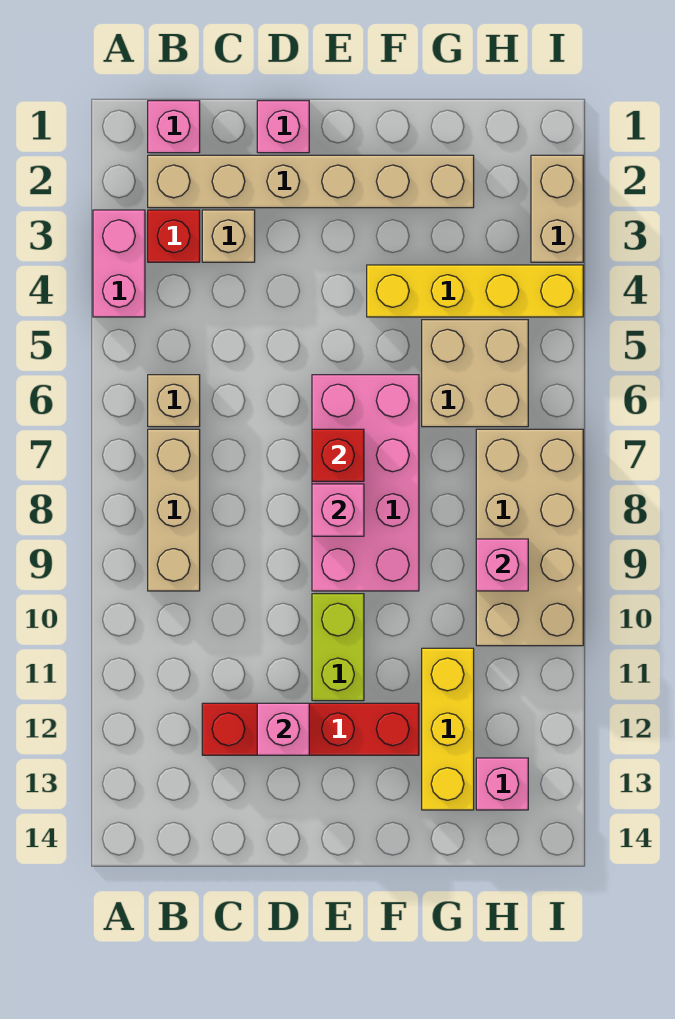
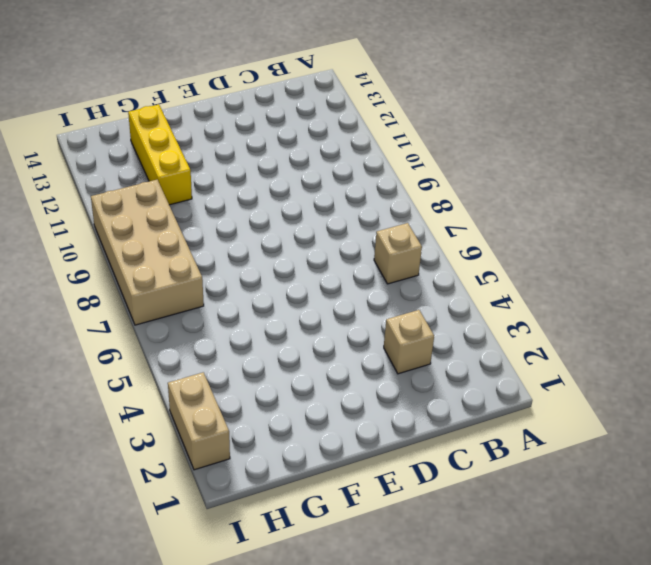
none -> pink 1x2 brick [93,210,145,317]
none -> pink 1x1 brick [148,101,200,153]
none -> tan 1x6 brick [148,155,474,208]

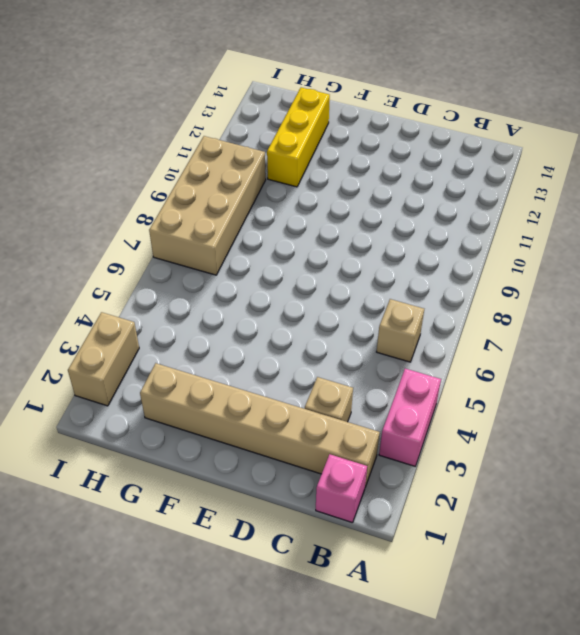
none -> red 1x1 brick [148,210,200,262]
none -> tan 1x3 brick [148,429,200,591]
none -> red 1x4 brick [202,703,419,755]

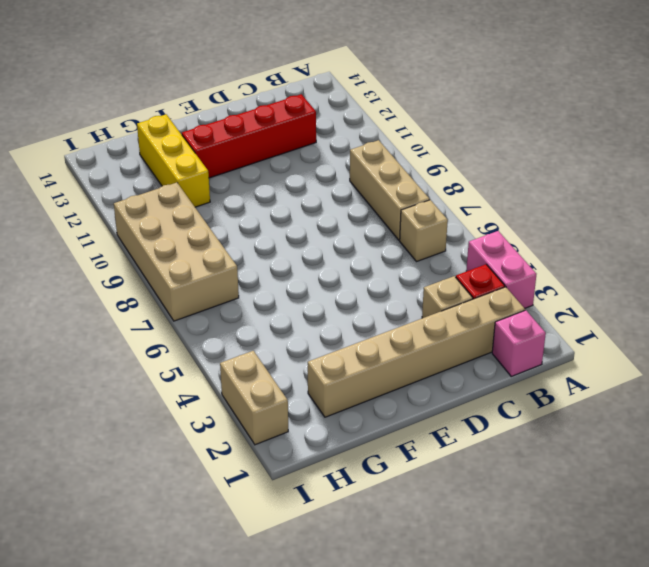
none -> pink 1x1 brick [257,101,309,153]
none -> pink 2x4 brick [312,375,419,591]
none -> lime 1x2 brick [312,594,364,701]

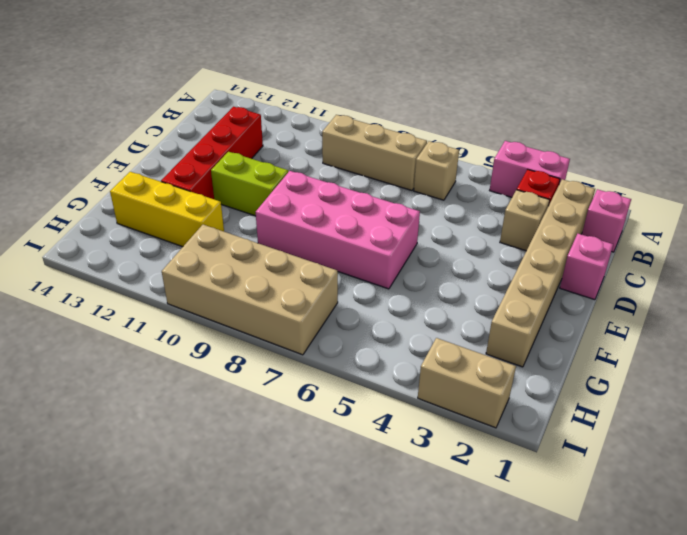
none -> yellow 1x4 brick [367,265,583,317]
none -> tan 2x2 brick [422,320,528,427]
none -> pink 1x1 brick [476,758,528,810]

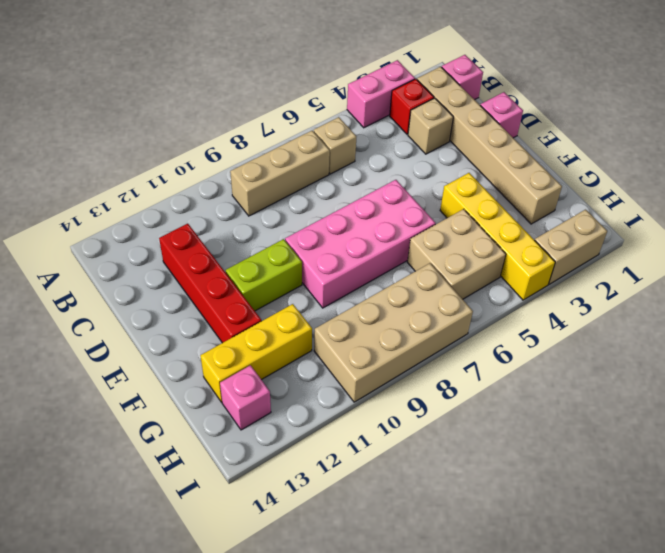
none -> pink 1x1 brick [257,703,309,755]
none -> red 1x1 brick [312,429,364,481]
none -> pink 1x1 brick [312,484,364,536]

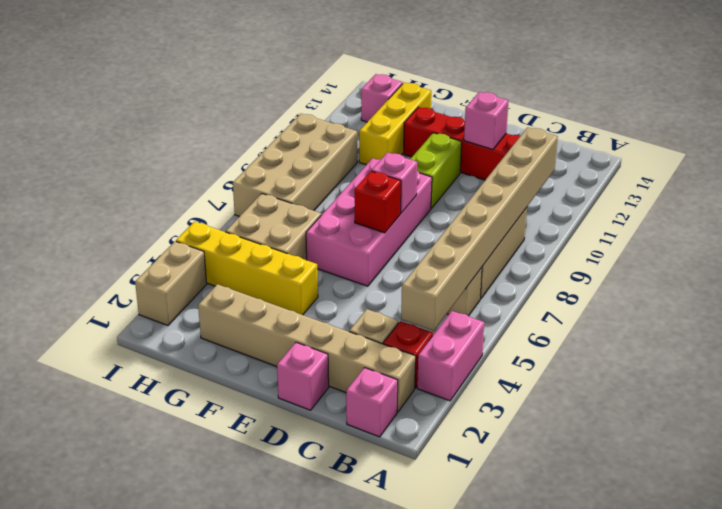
tan 1x8 brick [401,127,558,331] -> none
none -> pink 1x1 brick [476,539,528,591]

